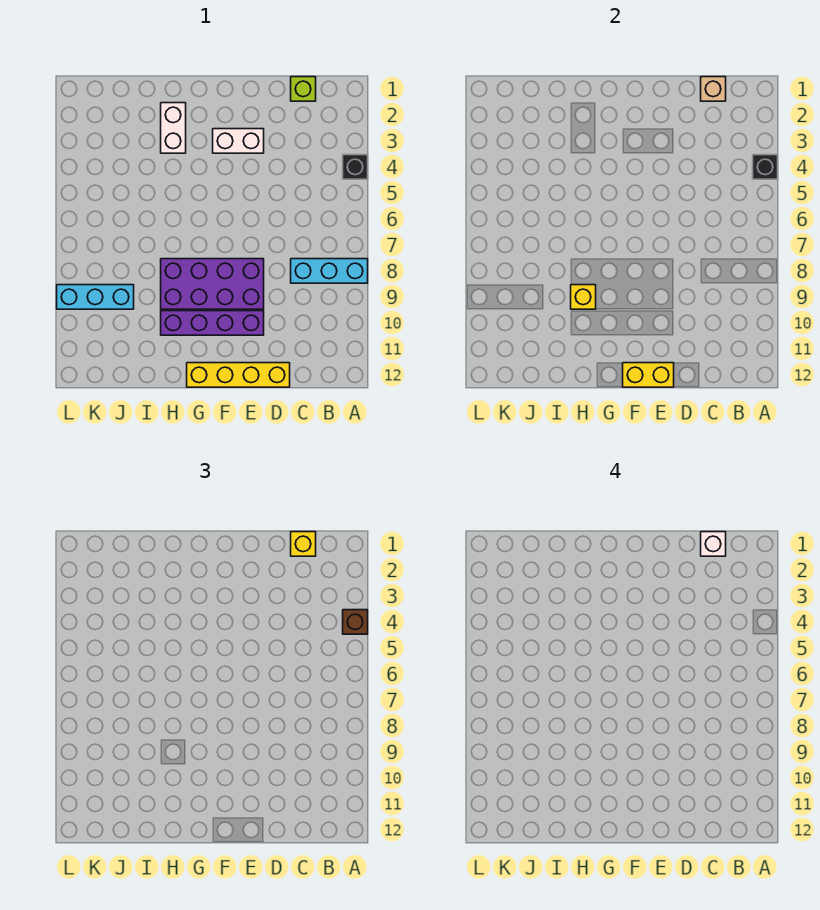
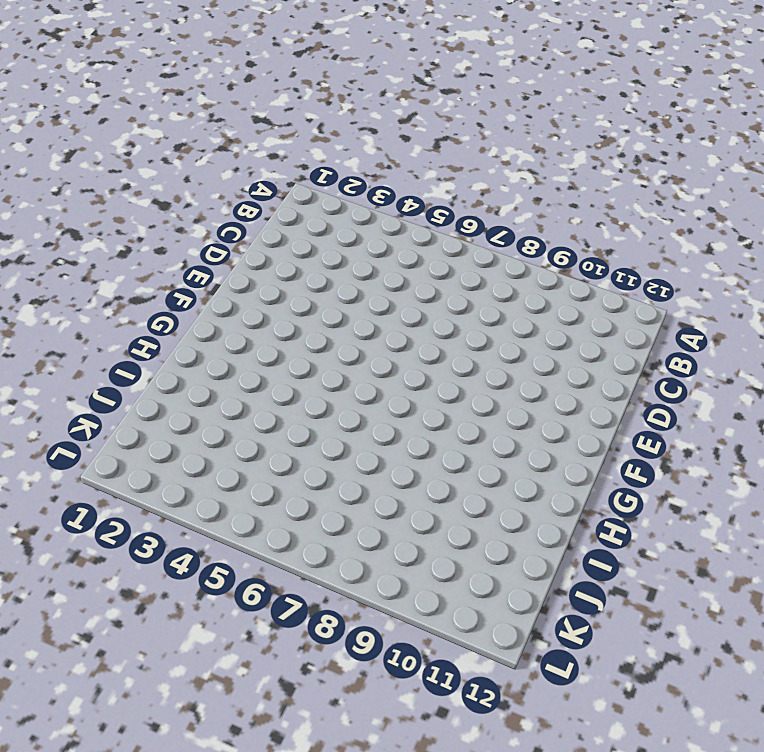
none -> black 1x1 brick [343,155,368,179]
none -> cyan 1x3 brick [291,259,368,283]
none -> lime 1x1 brick [291,77,316,101]

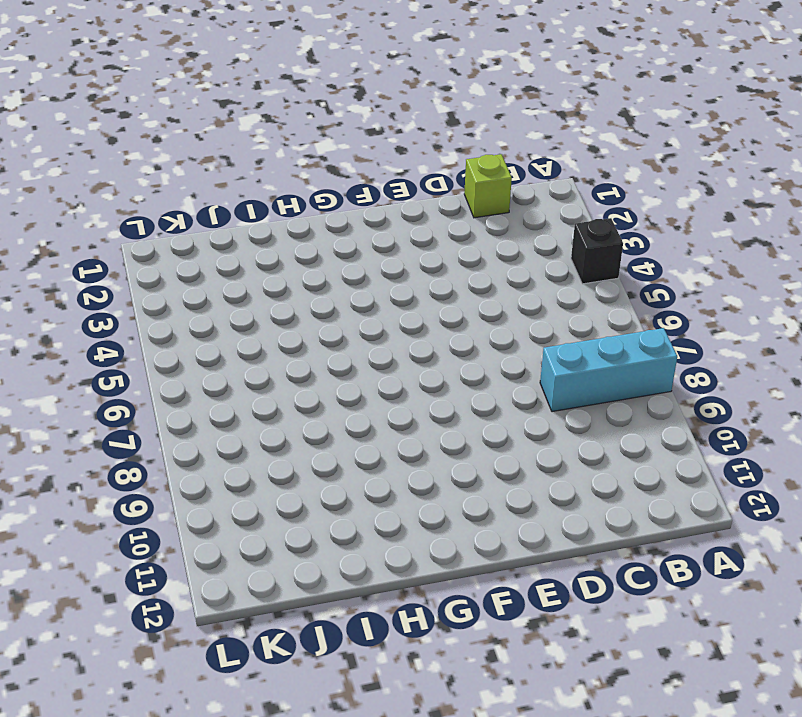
none -> yellow 1x4 brick [187,363,290,387]
none -> white 1x2 brick [213,129,264,153]
none -> purple 2x4 brick [161,259,264,309]

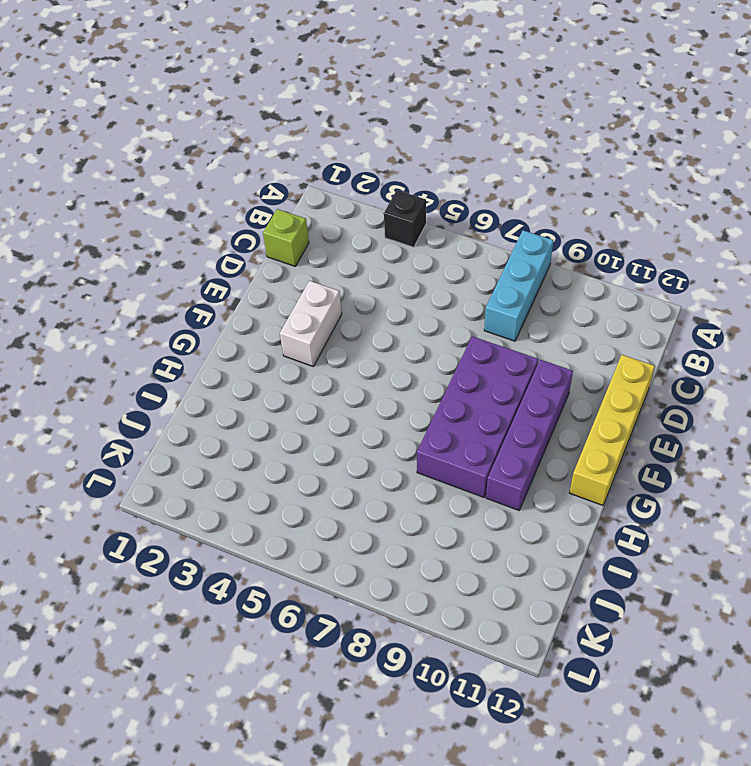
none -> white 1x2 brick [161,103,186,153]
none -> cyan 1x3 brick [57,285,134,309]
none -> black 1x1 brick [753,155,778,179]

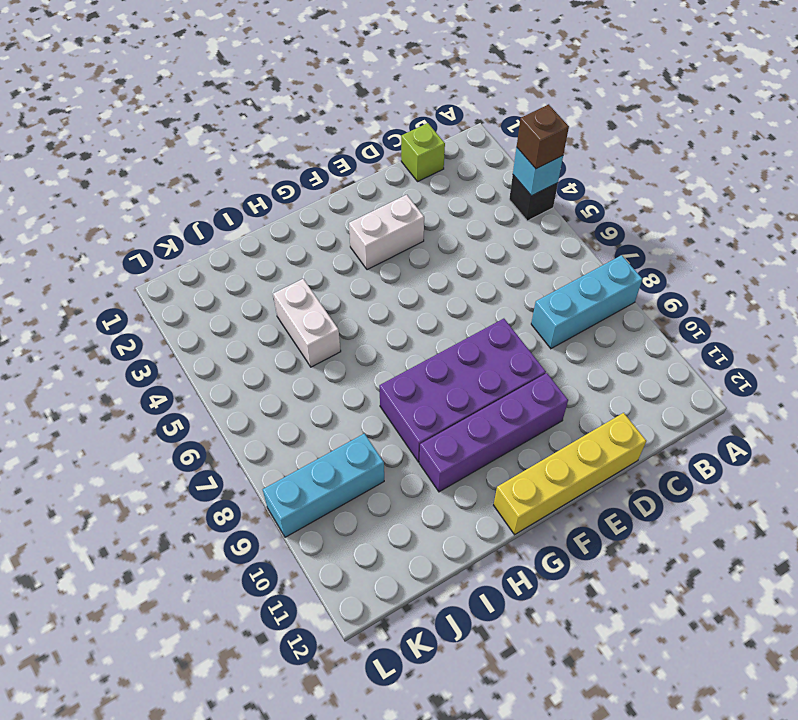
cyan 1x1 brick [513,147,563,196] -> black 1x1 brick [753,155,778,179]
white 1x2 brick [273,279,341,367] -> white 1x2 brick moved to [161,103,186,153]
none -> tan 1x1 brick [701,77,726,101]
none -> yellow 1x2 brick [623,363,674,387]
none -> yellow 1x1 brick [571,285,596,309]

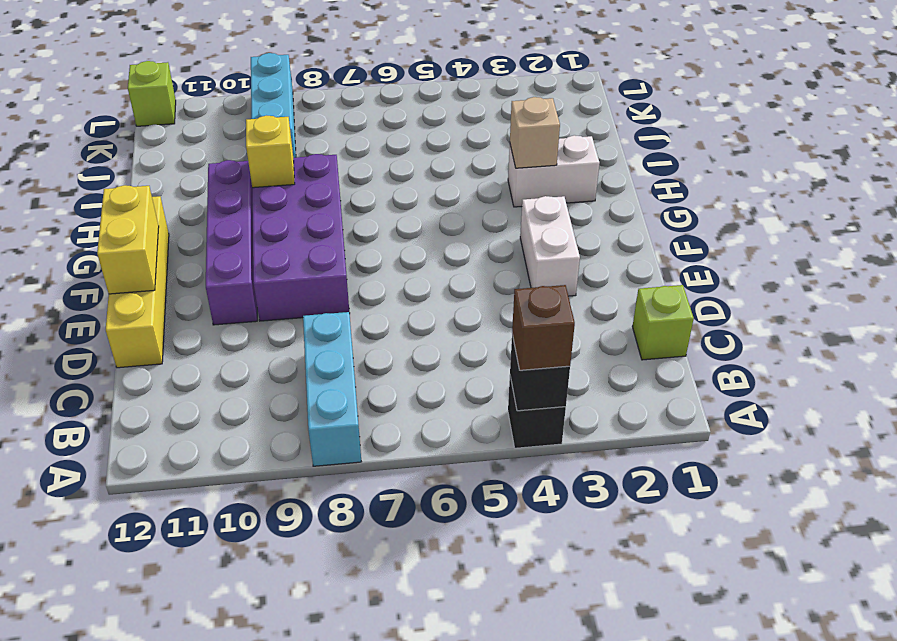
tan 1x1 brick [510,97,560,168] -> tan 1x1 brick moved to [701,77,726,101]
lime 1x1 brick [128,61,176,126] -> none
none -> yellow 1x1 brick [291,532,316,556]
none -> white 1x1 brick [701,532,726,556]

